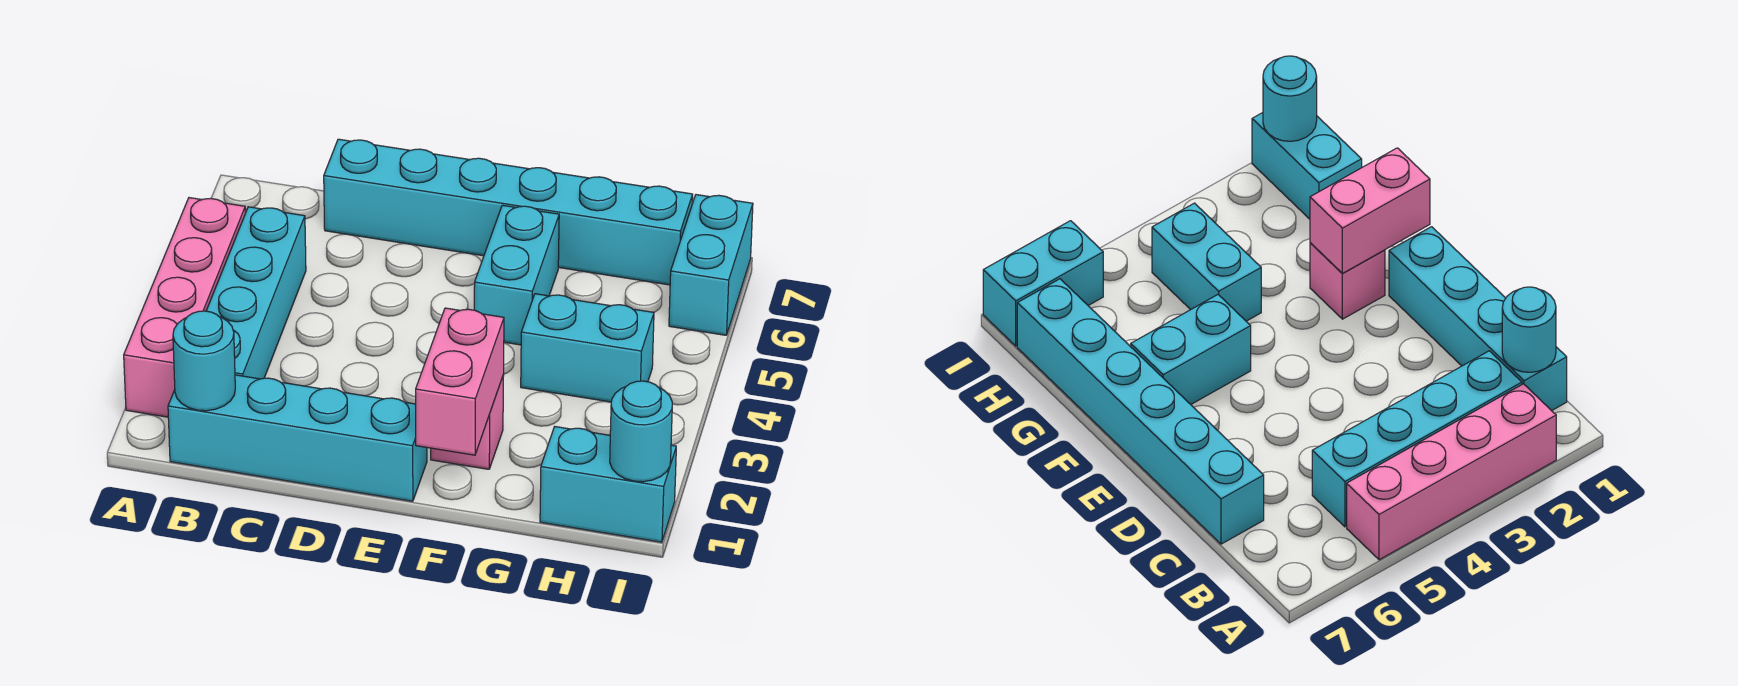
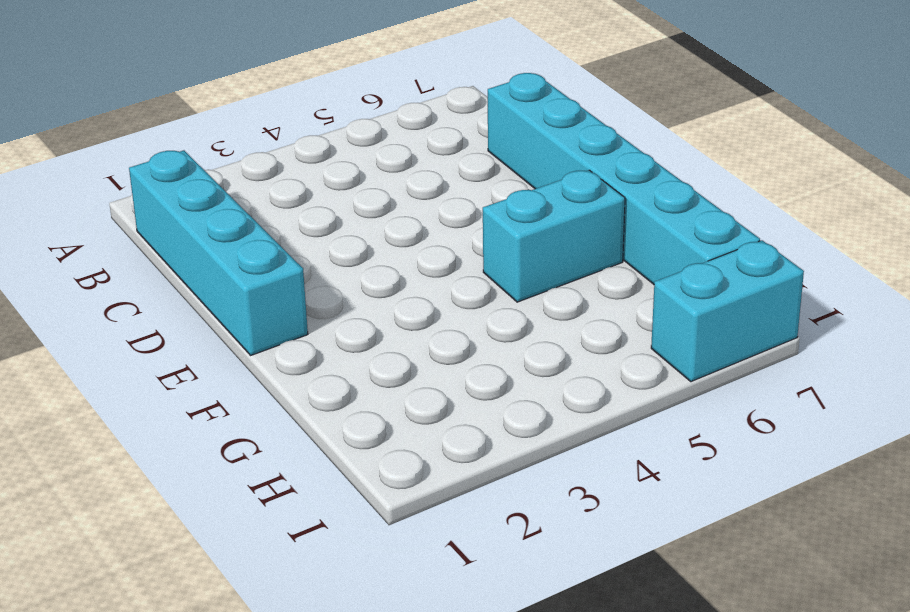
none -> pink 1x4 brick [124,198,245,417]
none -> cyan 1x4 brick [206,207,306,379]
none -> pink 1x1 brick [431,375,504,469]

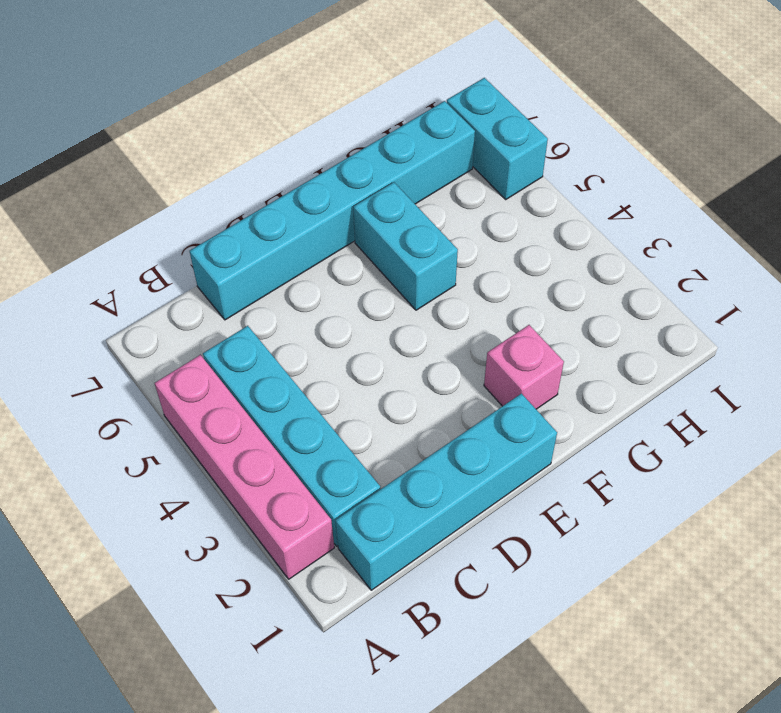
none -> cyan 1x2 brick [521,294,654,402]
none -> cyan 1x2 brick [540,427,676,542]
none -> cyan 1x1 round brick [173,311,235,411]

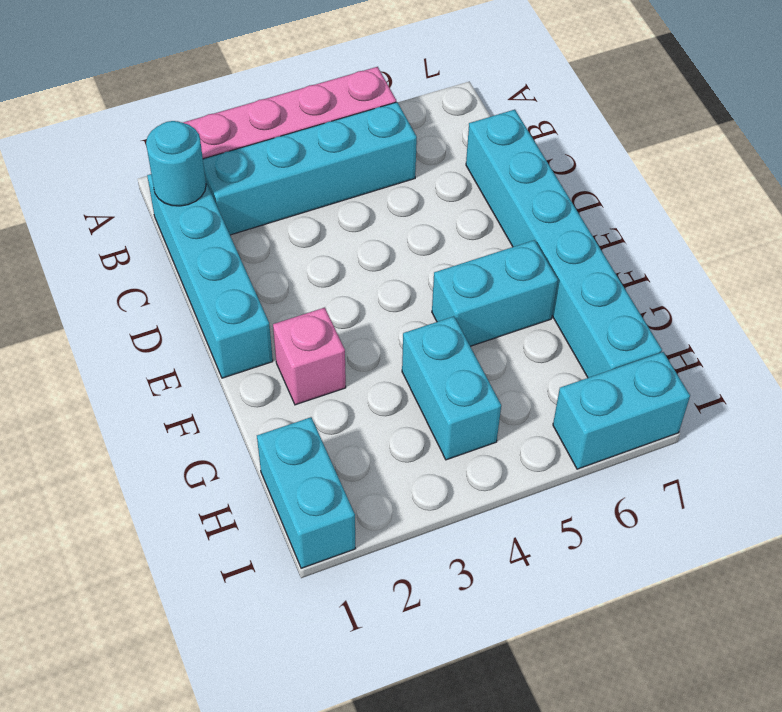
none -> pink 1x2 brick [416,308,504,455]
none -> cyan 1x1 round brick [610,381,672,482]

